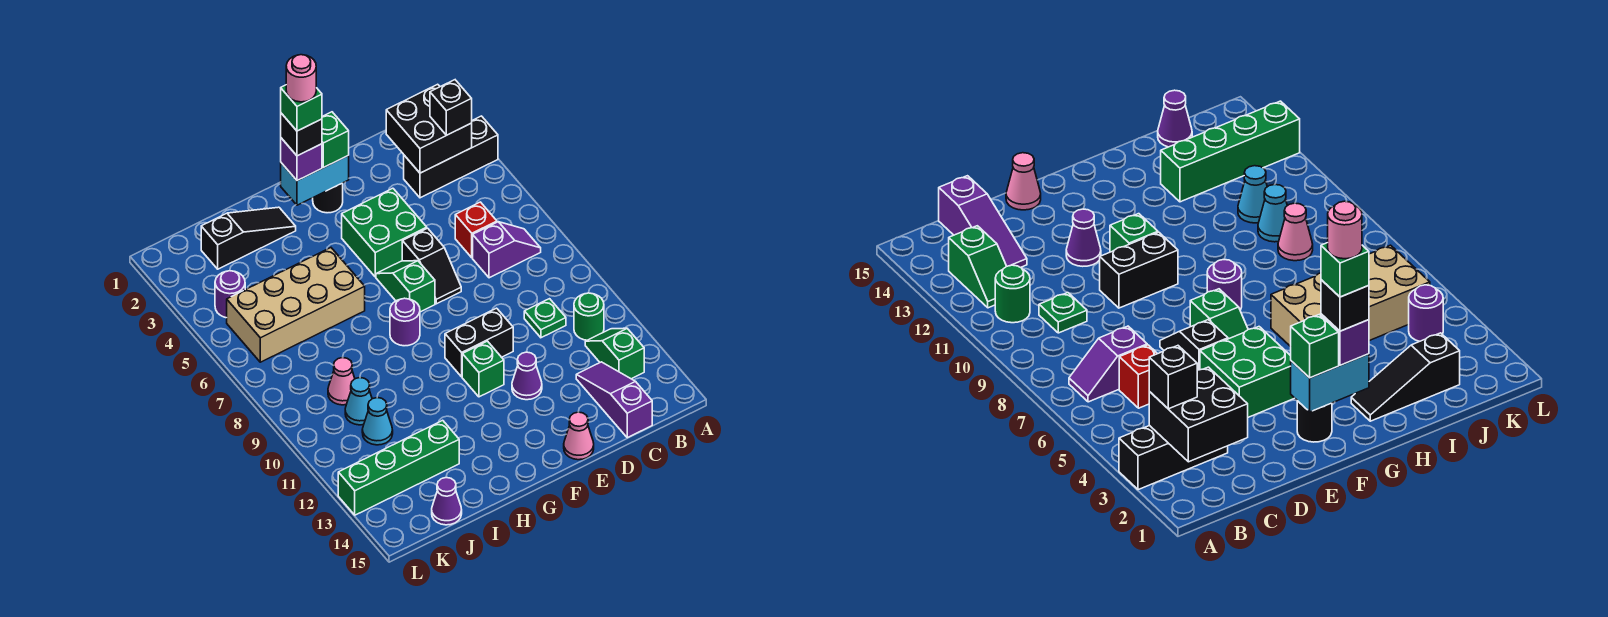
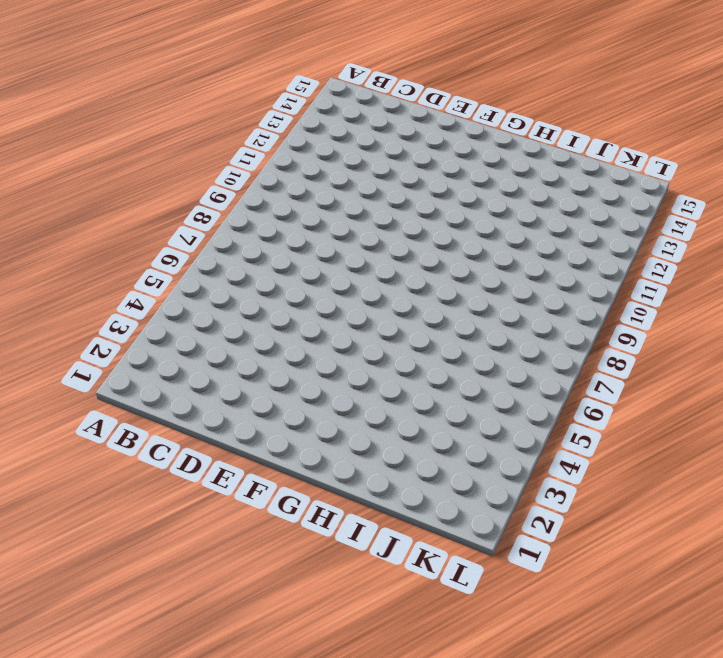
none -> black 1x3 brick [404,116,498,198]
none -> purple 1x2 slope [473,222,541,278]
none -> green 1x1 round brick [574,293,604,340]
none -> green 1x2 slope [585,328,644,379]

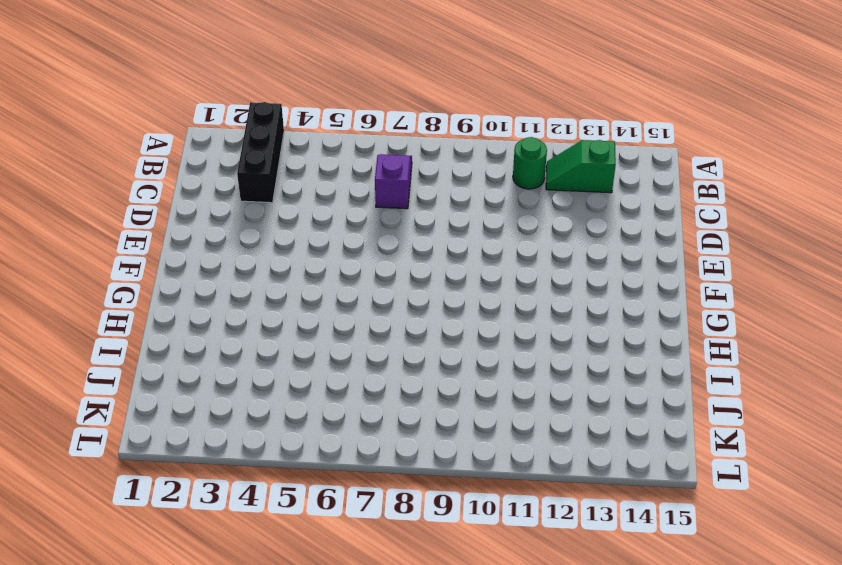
none -> red 1x1 brick [455,202,497,258]
none -> green 1x1 plate [524,299,566,338]
none -> purple 1x3 slope [576,362,652,438]
none -> green 2x2 brick [342,188,427,277]

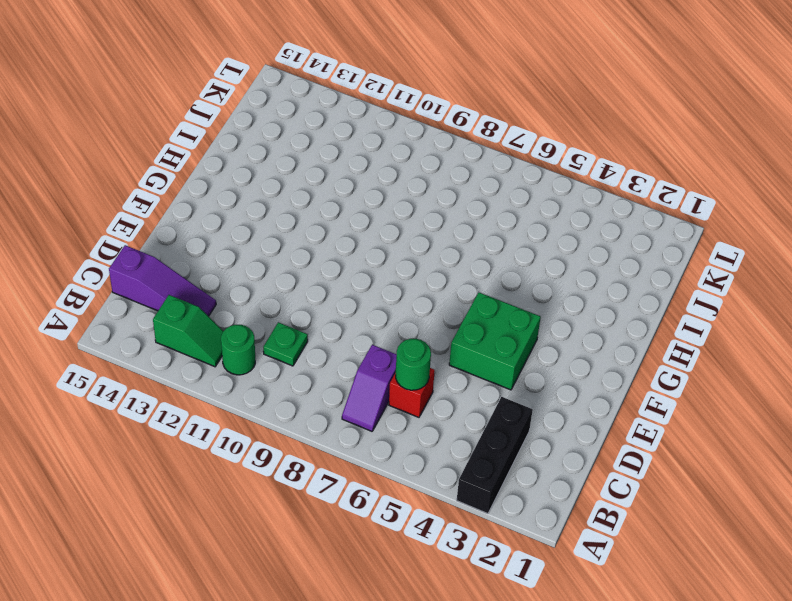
green 1x1 round brick [396,339,431,390] -> none
none -> black 1x2 slope [402,228,461,304]
none -> black 1x2 brick [445,308,513,377]
none -> purple 1x1 cone [512,352,542,400]
none -> pink 1x1 cone [564,412,594,460]

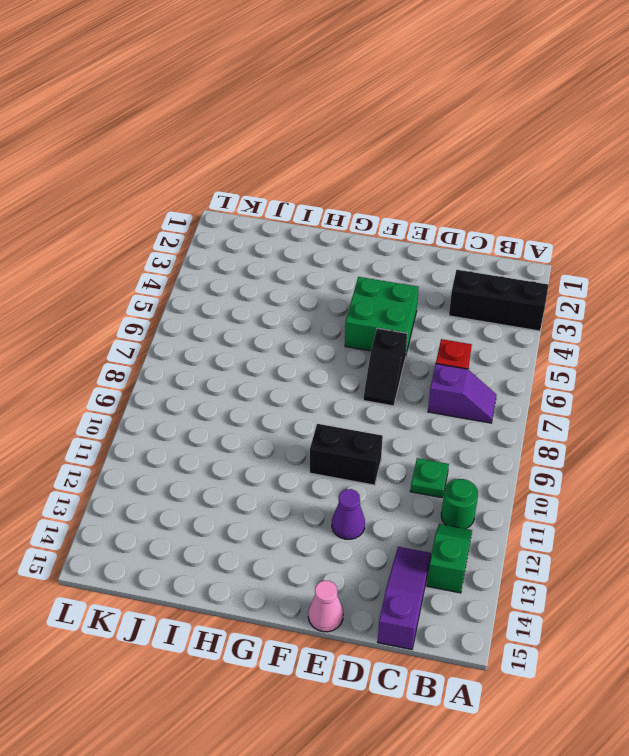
none -> black 1x1 round brick [313,183,343,213]
none -> green 1x2 slope [376,261,435,312]
none -> green 1x1 brick [462,341,504,397]
none -> purple 1x1 round brick [390,298,420,346]

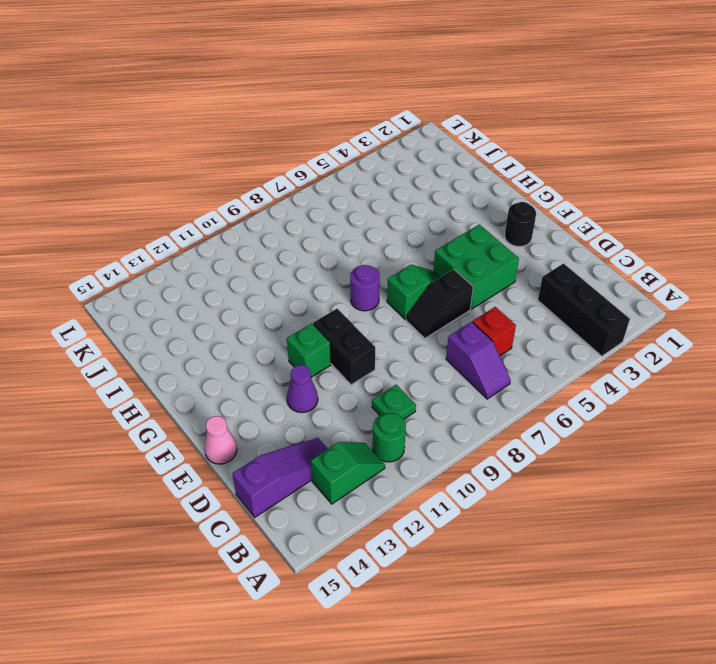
none -> black 1x3 slope [201,207,296,269]
none -> tan 2x4 brick [227,248,365,362]
none -> green 1x4 brick [338,420,459,515]
none -> pink 1x1 cone [328,358,355,405]

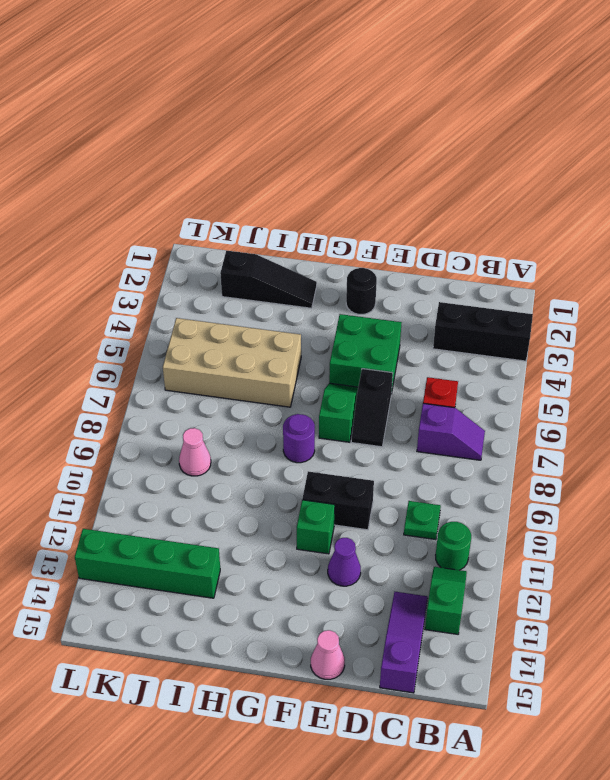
none -> cyan 1x1 cone [345,378,372,425]
none -> cyan 1x1 cone [362,398,393,445]
none -> purple 1x1 cone [432,478,462,525]
none -> purple 1x1 round brick [215,271,245,318]

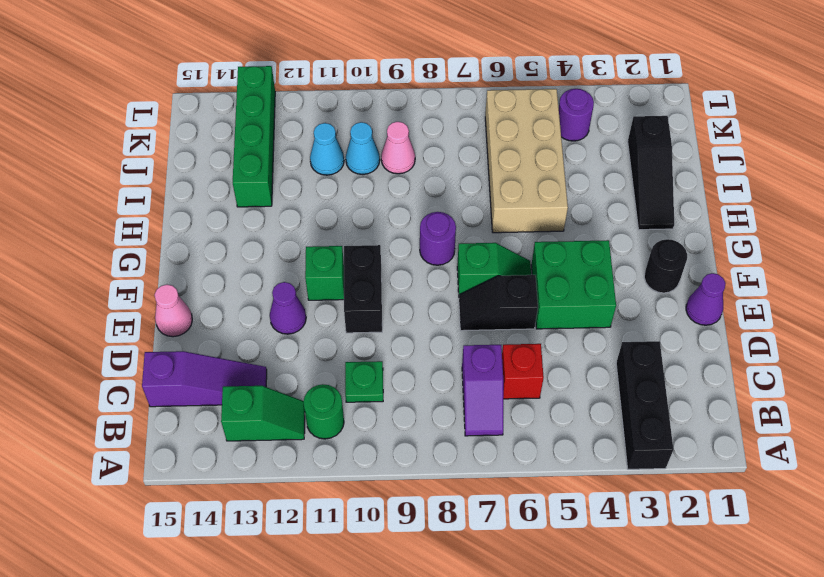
purple 1x1 cone [686,273,726,325] -> purple 1x1 cone moved to [432,478,462,525]
none -> black 2x2 brick [386,84,472,173]
none -> cyan 1x2 brick [281,156,349,205]
none -> black 1x1 brick [430,80,472,135]
none -> green 1x1 brick [322,112,349,167]

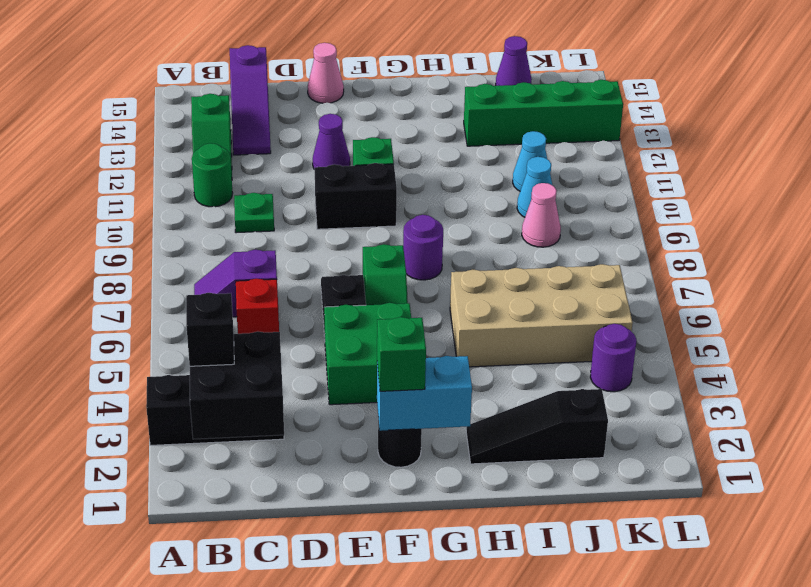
none -> purple 1x1 brick [281,138,322,181]
none -> black 1x1 brick [281,113,322,156]
none -> green 1x1 brick [281,85,322,131]
none -> pink 1x1 round brick [286,55,316,102]

